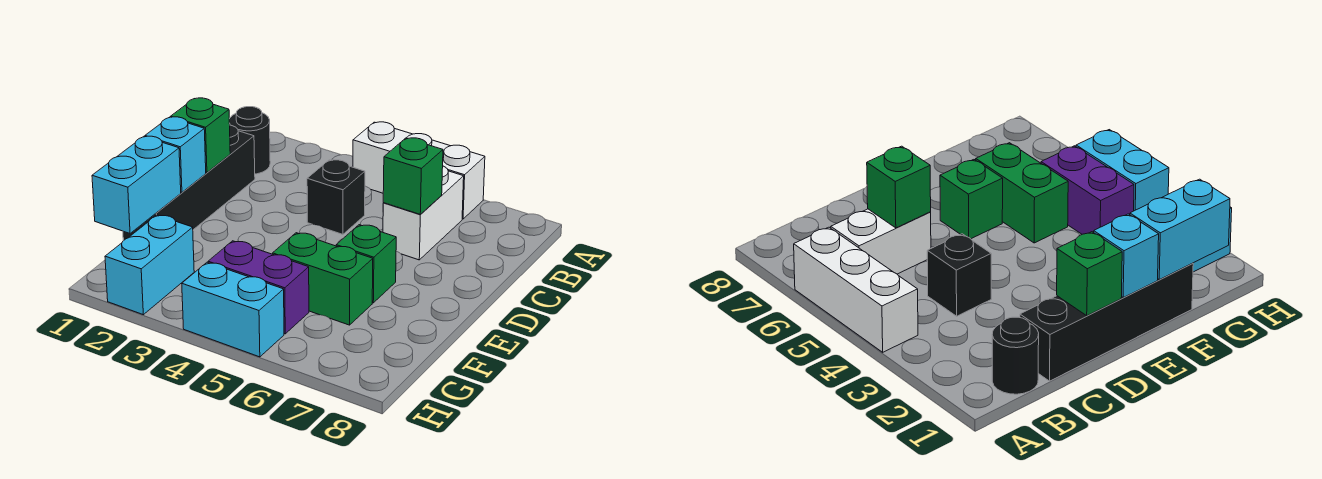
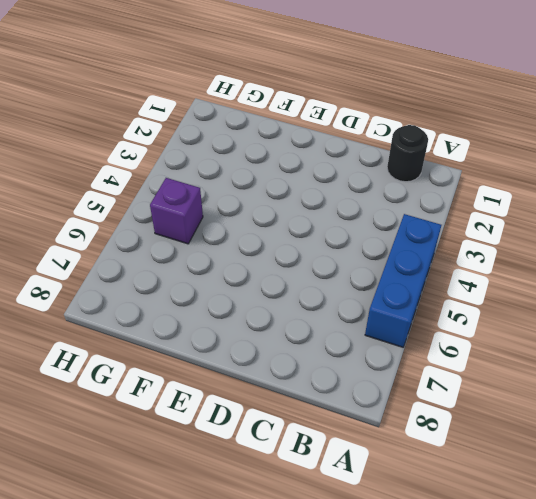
blue 1x3 brick [365,214,441,347] -> white 1x3 brick [353,122,485,219]
purple 1x1 brick [150,178,203,244] -> purple 1x2 brick [208,241,309,334]
none -> white 1x2 brick [383,166,464,260]
none -> black 1x4 brick [123,125,255,241]
none -> black 1x1 brick [307,160,365,234]

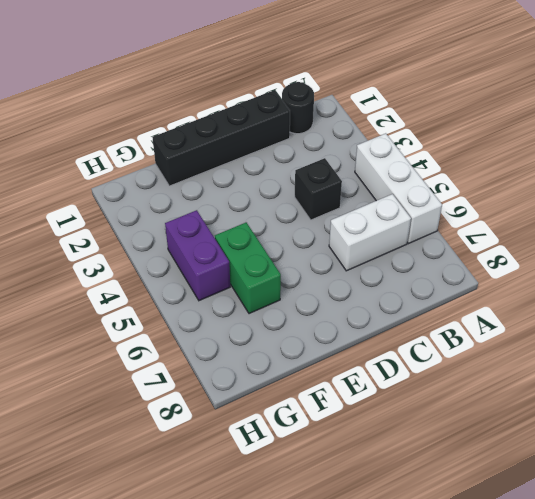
none -> green 1x1 brick [336,225,396,303]
none -> cyan 1x2 brick [105,215,194,315]
none -> cyan 1x2 brick [182,262,284,357]

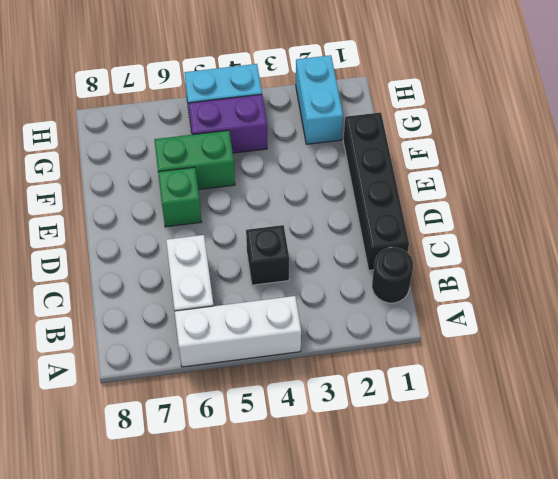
none -> green 1x1 brick [383,138,443,214]
none -> green 1x1 brick [171,98,230,173]
none -> cyan 1x1 brick [145,117,206,192]

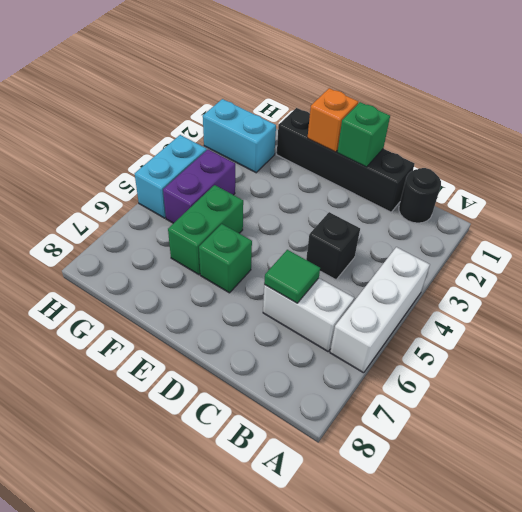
green 1x1 tile [264,250,320,303] -> green 1x1 brick [383,138,443,214]
orange 1x1 brick [308,88,358,152] -> cyan 1x1 brick [145,117,206,192]
none -> cyan 1x2 brick [92,136,181,233]

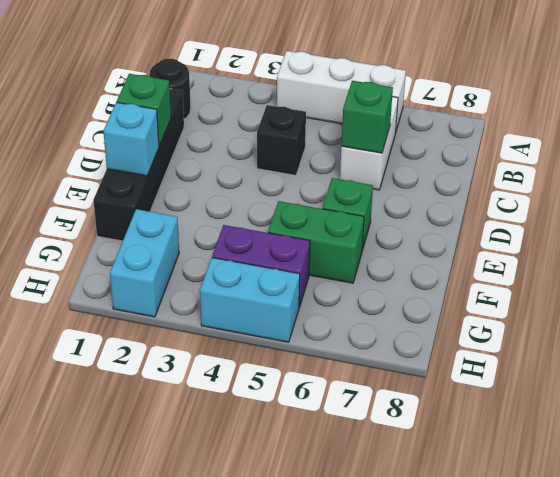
none -> cyan 1x2 brick [92,136,181,233]

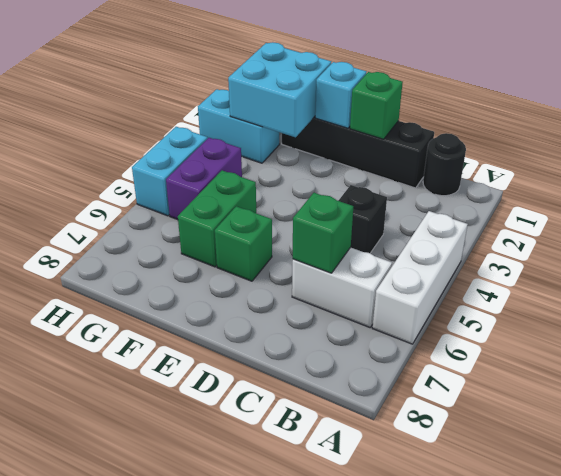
cyan 2x2 brick [228,42,331,137] -> cyan 1x2 brick [92,136,181,233]

